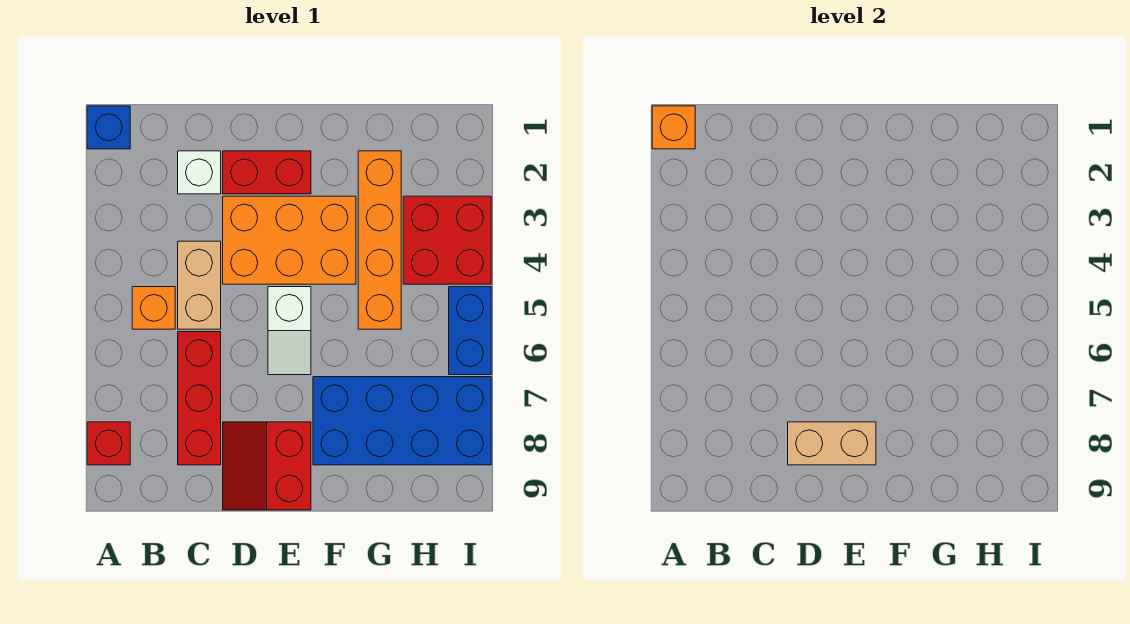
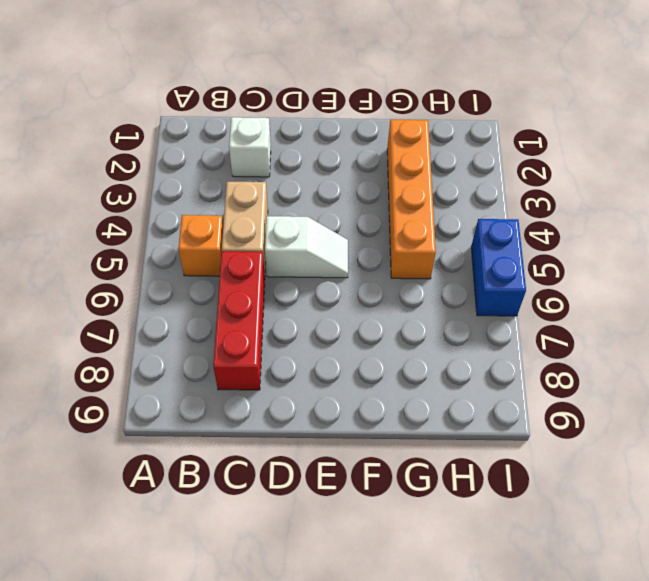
white 1x2 slope [265,216,348,278] -> white 1x2 slope turned to [268,287,311,375]
none -> blue 1x1 brick [87,106,130,149]
none -> red 1x1 brick [87,422,130,465]
none -> red 1x2 brick [223,151,311,194]

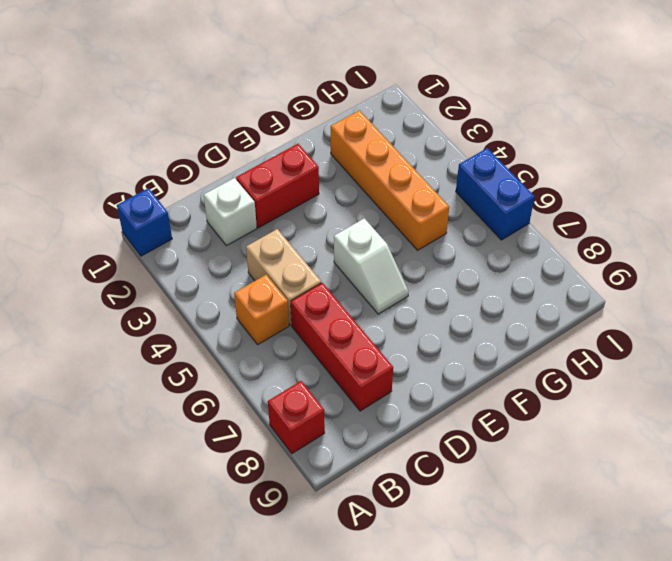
none -> orange 2x3 brick [223,196,356,284]
none -> red 2x2 slope [223,422,311,510]
none -> blue 2x4 brick [313,377,491,465]

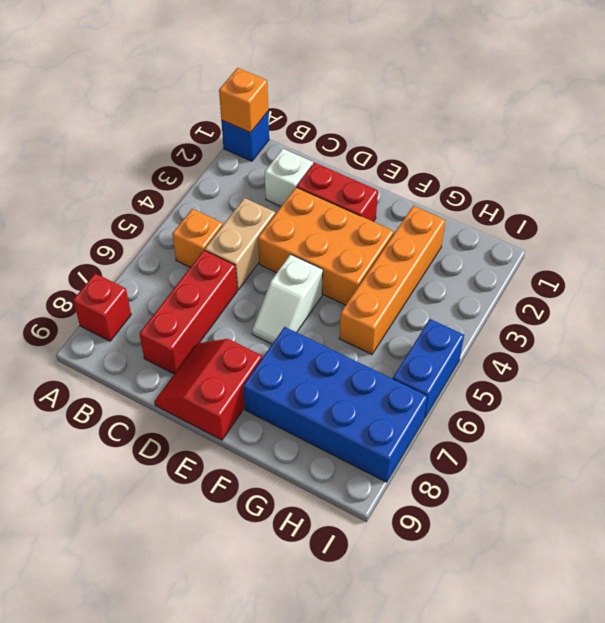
none -> red 2x2 brick [403,196,491,284]
none -> tan 1x2 brick [788,422,876,465]

